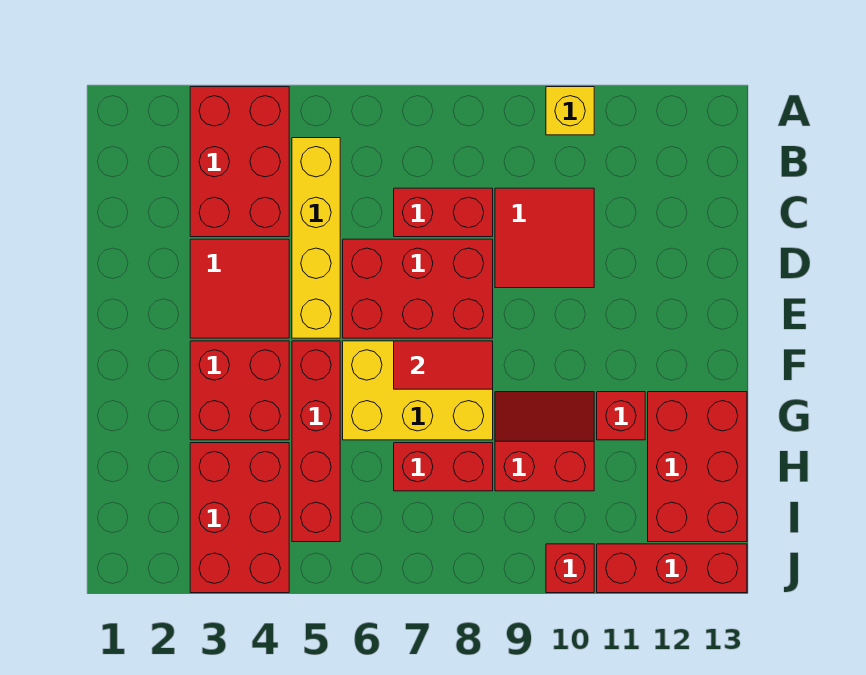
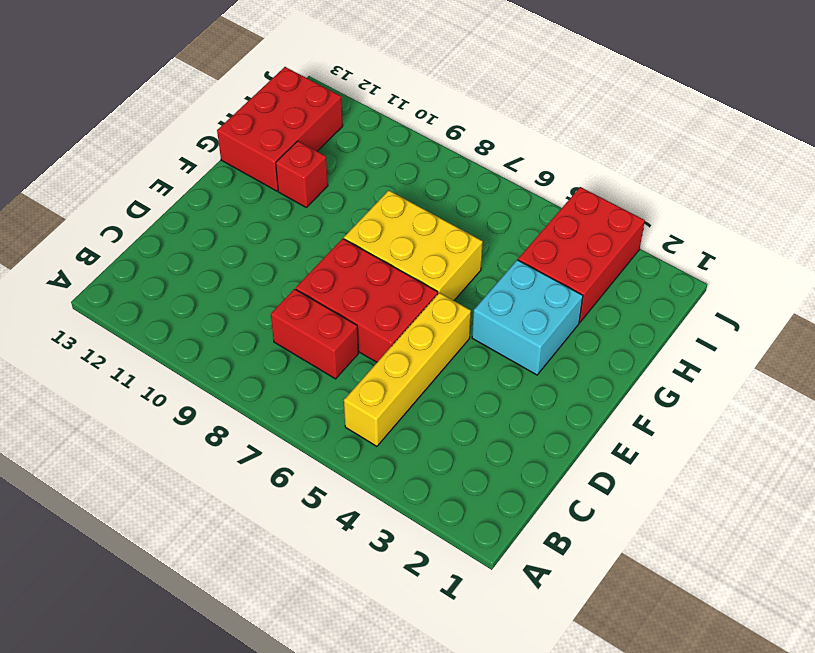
cyan 2x2 brick [472,260,583,375] -> red 2x2 brick [190,341,289,440]
none -> red 2x3 brick [190,87,289,237]
none -> yellow 1x1 brick [546,87,594,135]
none -> red 2x2 tile [495,188,594,288]

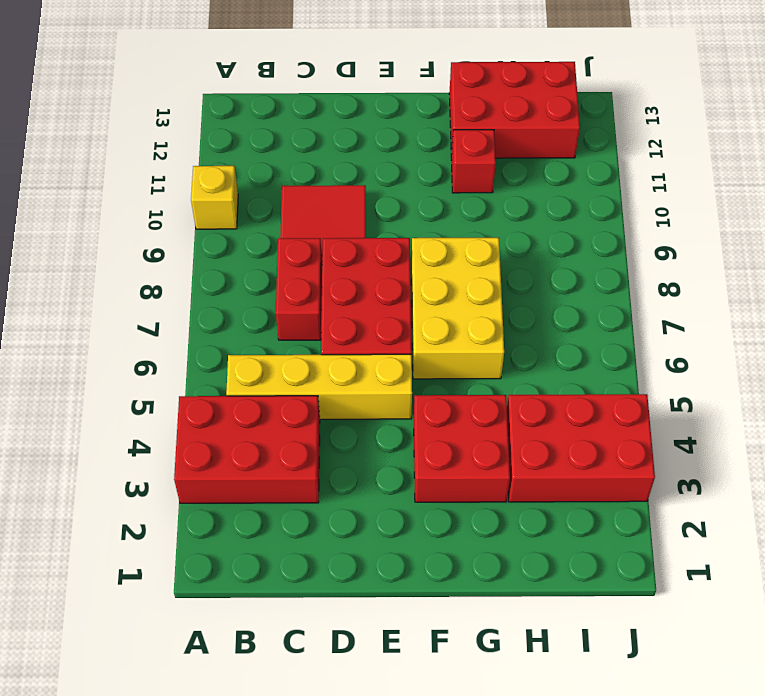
none -> red 2x2 tile [190,239,289,338]
none -> red 1x4 brick [292,341,340,542]
none -> red 2x2 slope [495,392,594,491]

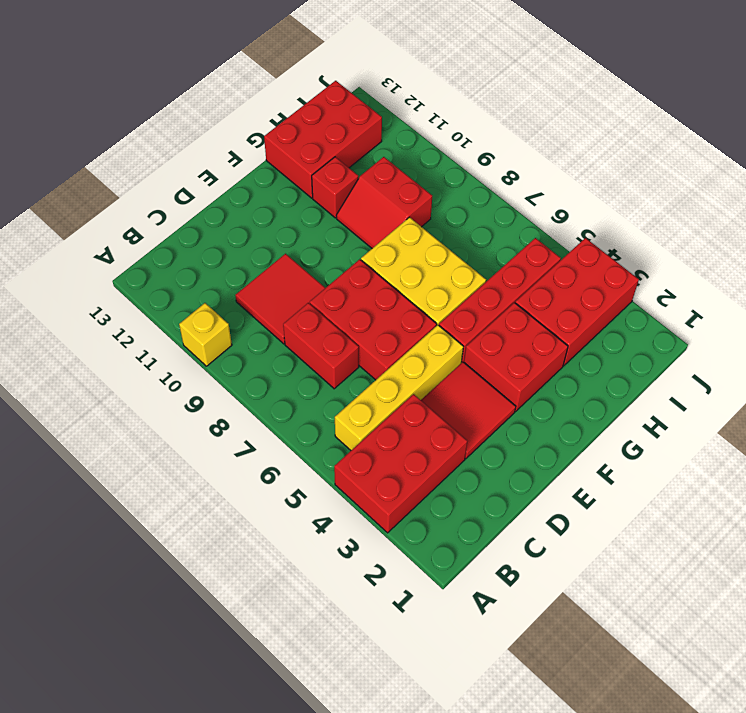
none -> red 1x2 brick [394,443,493,491]
none -> red 1x1 brick [546,544,594,593]
none -> red 1x3 brick [597,544,747,593]

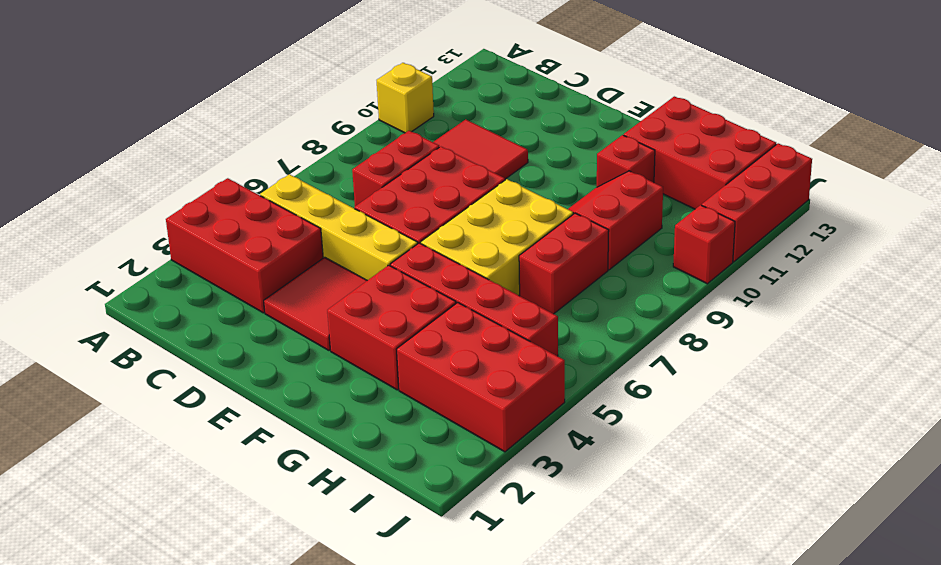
none -> red 1x2 tile [394,341,493,389]

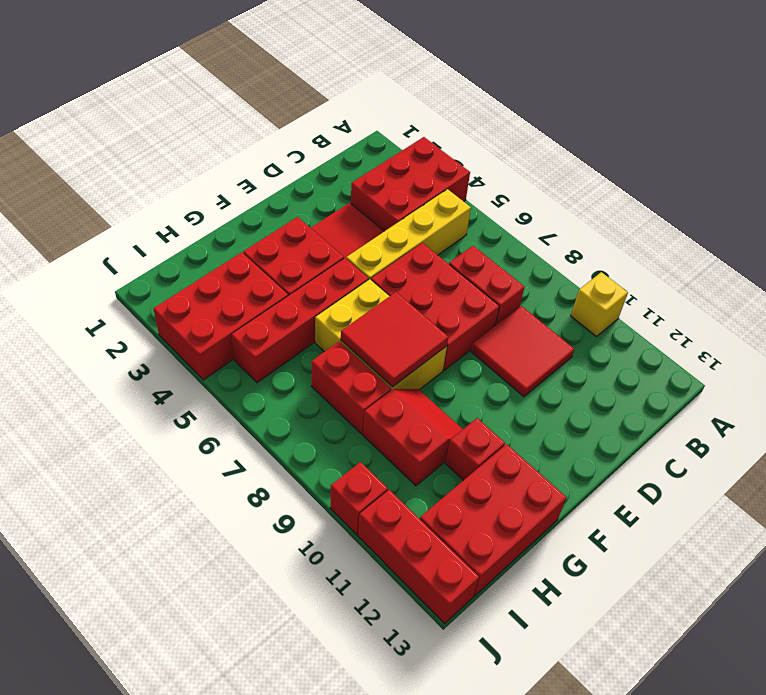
red 2x2 tile [341,292,448,387] -> red 1x2 tile [394,341,493,389]

